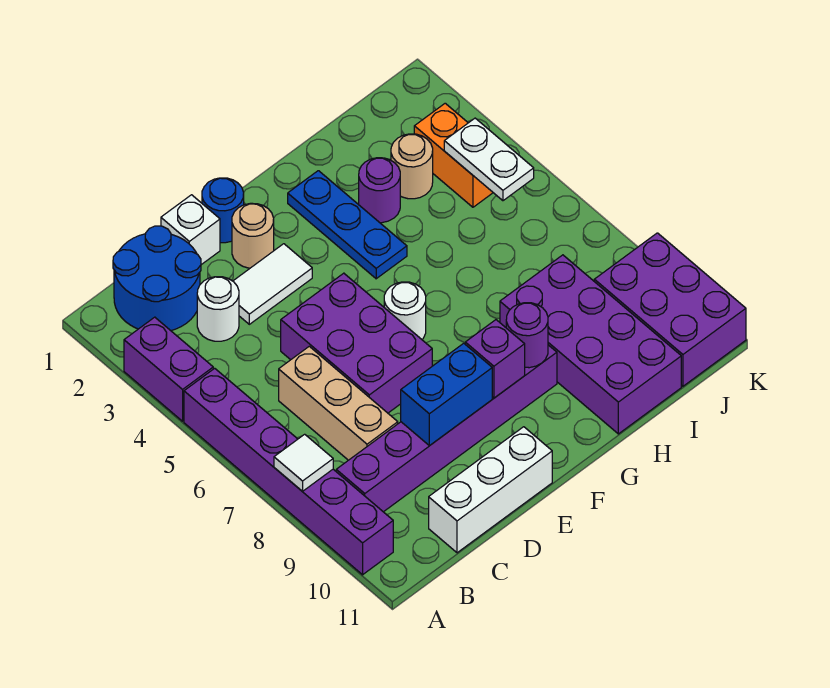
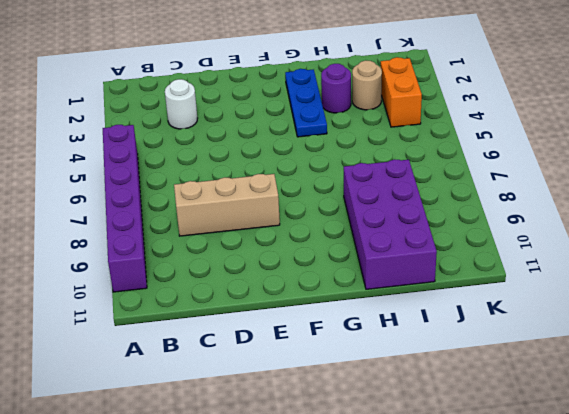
tan 1x3 brick [174,174,280,236] -> tan 1x3 brick turned to [279,346,398,460]
none -> purple 1x2 brick [124,317,213,421]
none -> blue 2x2 round brick [113,226,201,331]
none -> purple 1x6 brick [336,345,557,512]

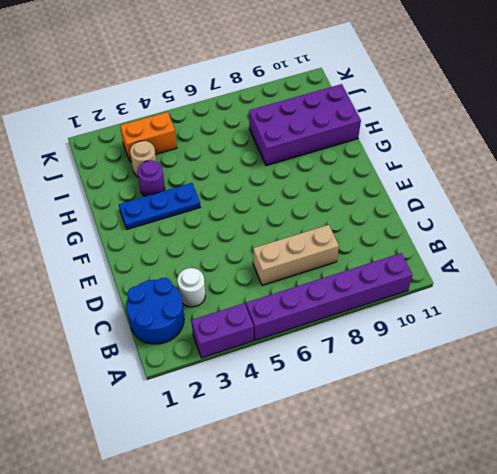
none -> purple 1x6 brick [336,345,557,512]
none -> white 1x3 brick [429,427,552,553]
none -> white 1x1 brick [161,195,220,265]

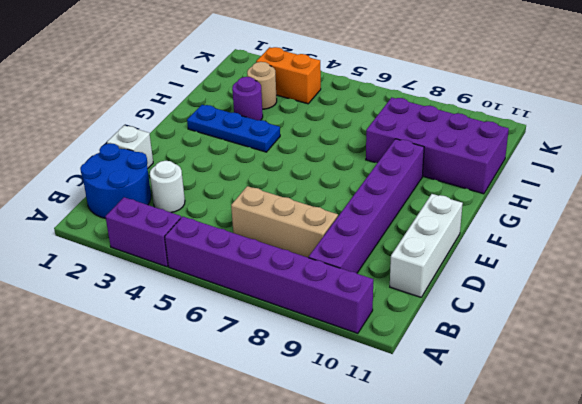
none -> white 1x2 tile [233,244,312,324]
none -> purple 2x3 brick [281,273,432,413]
none -> blue 1x1 round brick [202,178,244,243]

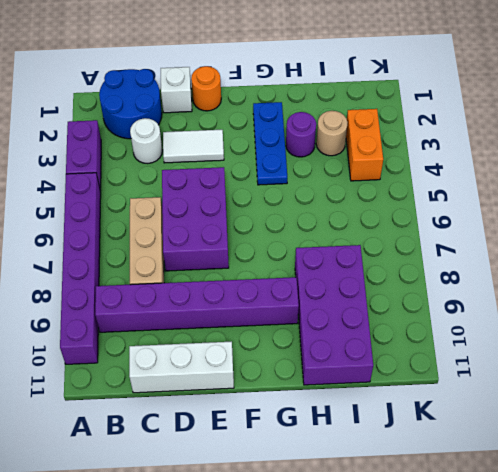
orange 1x1 round brick [191,66,221,111] -> blue 1x1 round brick [202,178,244,243]
none -> tan 1x1 round brick [232,203,274,268]
none -> white 1x1 round brick [384,282,426,339]
none -> purple 2x3 brick [594,233,746,386]

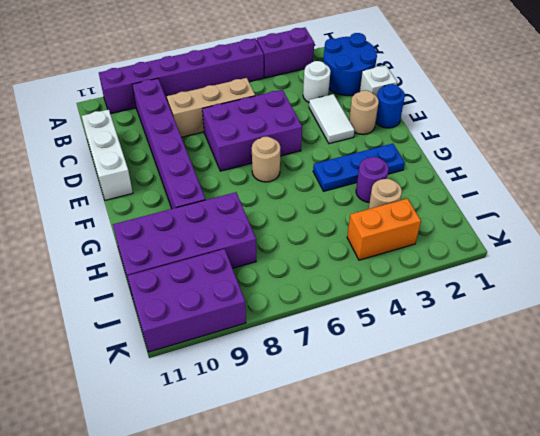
tan 1x1 round brick [252,137,280,182] -> white 1x1 round brick [384,282,426,339]
none -> white 1x1 tile [274,434,333,491]
none -> blue 1x2 brick [401,343,492,446]
none -> purple 1x1 brick [465,320,525,398]

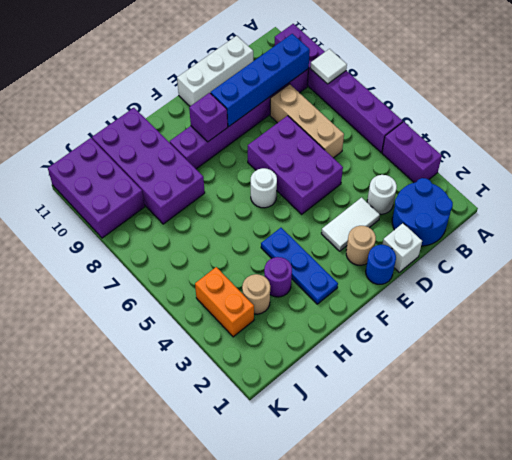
blue 1x4 brick [211,34,310,126] -> blue 1x2 brick [401,343,492,446]
none -> purple 1x1 round brick [506,303,548,368]
none -> white 1x2 plate [444,118,534,201]

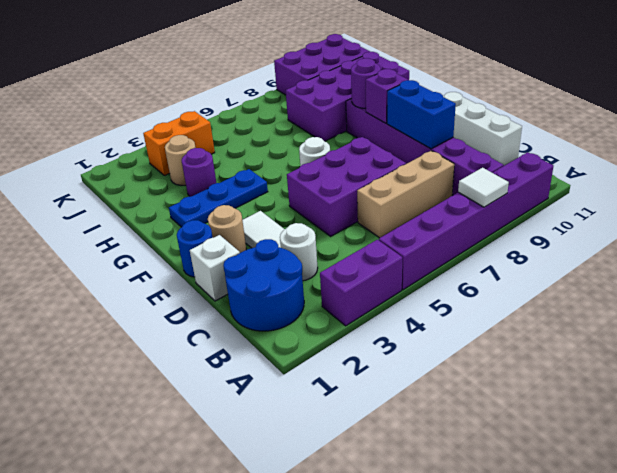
none -> white 1x2 plate [444,118,534,201]

